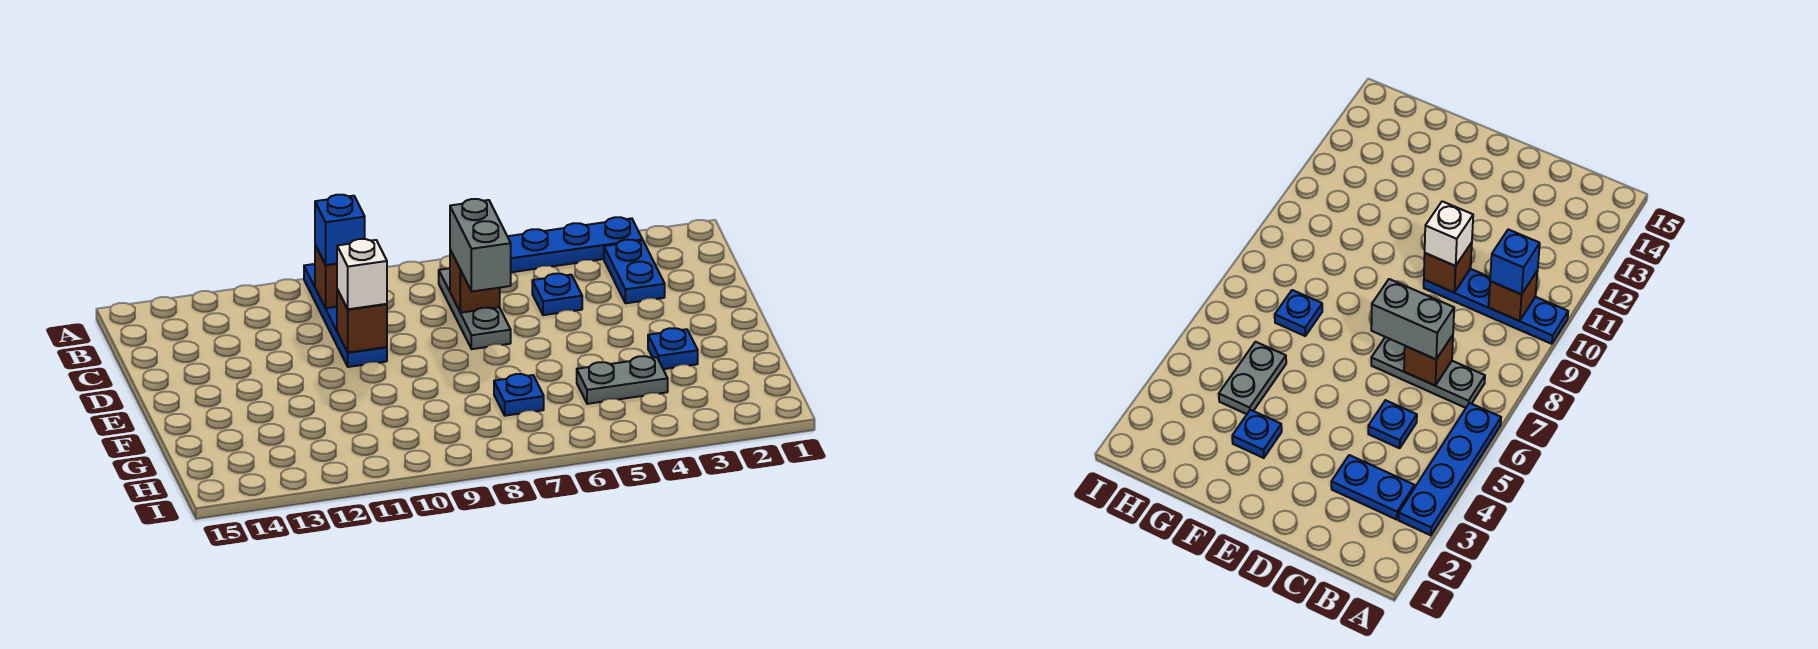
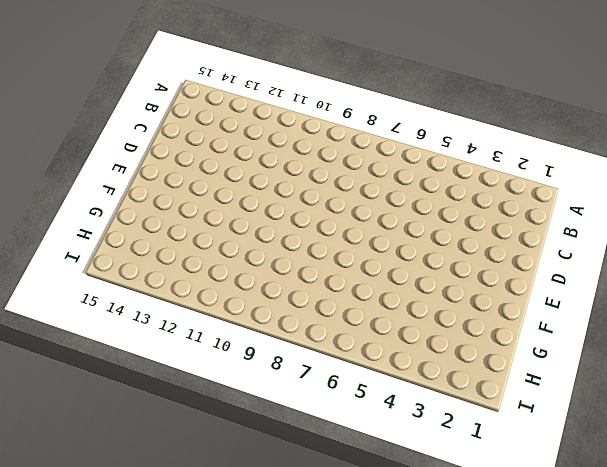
none -> blue 1x4 plate [508,217,643,272]
none -> blue 1x4 plate [304,264,387,367]
none -> blue 1x2 plate [604,240,665,303]

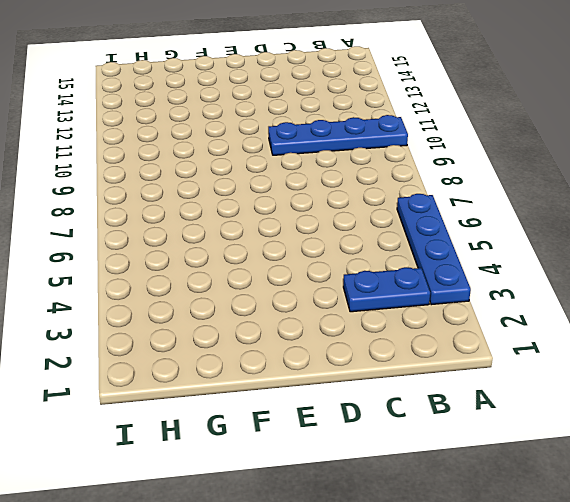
none -> grey 1x3 plate [439,268,511,349]
none -> blue 1x1 plate [532,274,582,315]
none -> blue 1x1 plate [648,328,698,369]

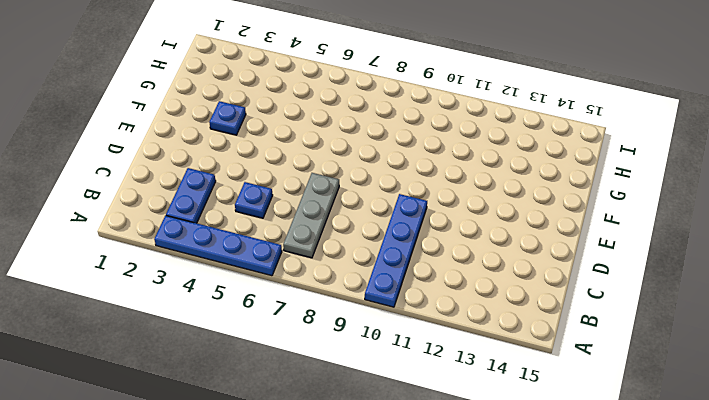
none -> grey 1x2 plate [577,356,668,404]
none -> blue 1x1 plate [494,374,544,416]
none -> brown 1x1 brick [315,245,337,308]

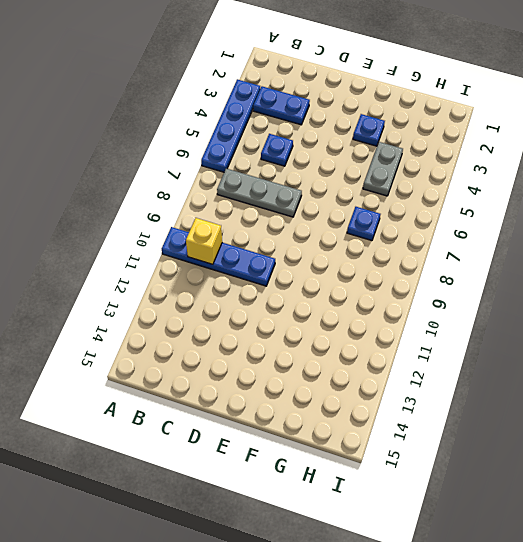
yellow 1x1 brick [186,218,222,264] -> brown 1x1 brick [315,245,337,308]
none -> brown 1x1 brick [450,250,500,313]
none -> brown 1x1 brick [337,289,387,353]
none -> blue 1x1 brick [315,195,365,265]

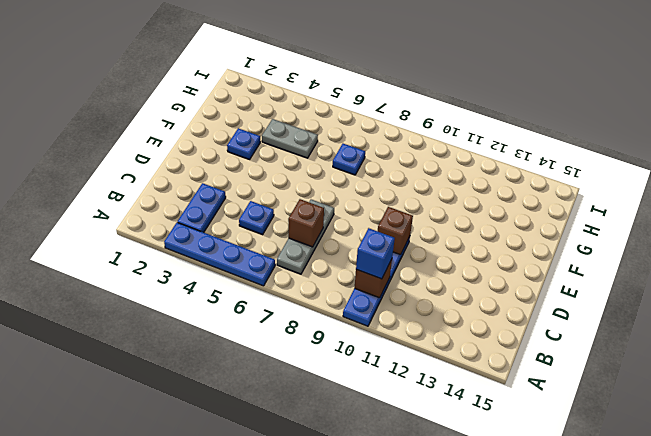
none -> grey 1x2 brick [450,199,511,291]
none -> white 1x1 brick [337,239,387,309]

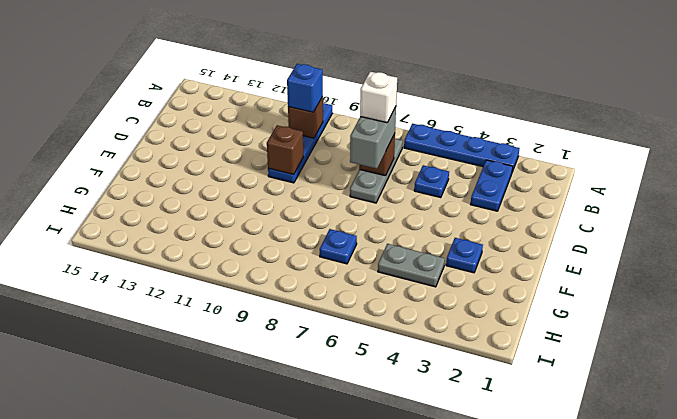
white 1x1 brick [360,72,397,123] -> white 1x1 brick moved to [337,239,387,309]

